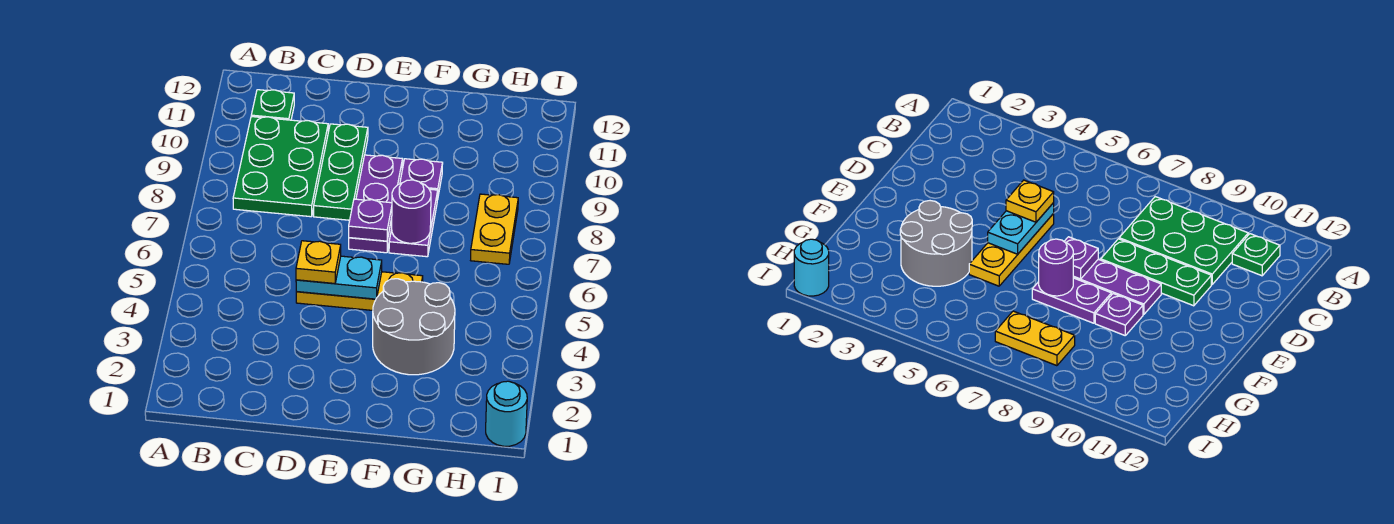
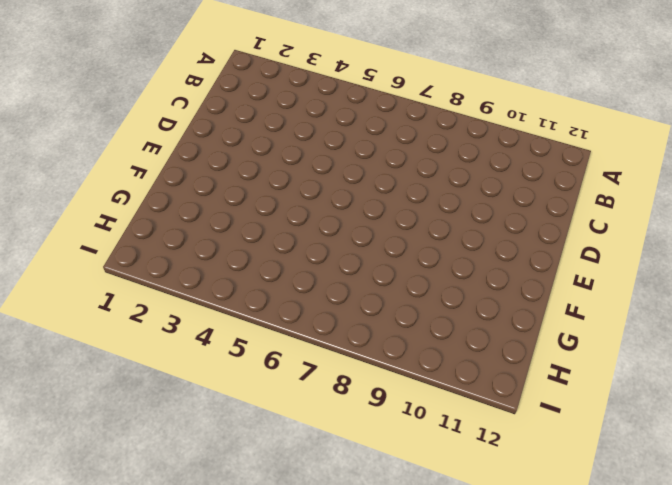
none -> green 2x3 plate [233,117,328,217]
none -> green 1x1 plate [251,90,294,120]
none -> yellow 1x3 plate [296,272,423,310]

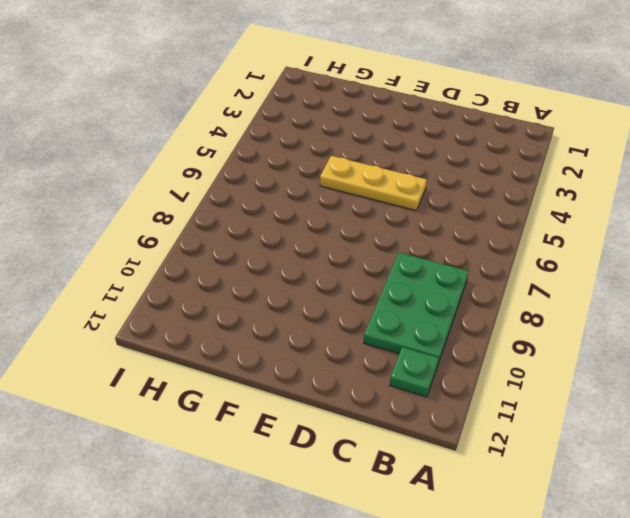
none -> green 1x3 plate [314,124,368,220]
none -> purple 1x3 plate [349,155,403,253]
none -> grey 2x2 round brick [373,279,455,375]

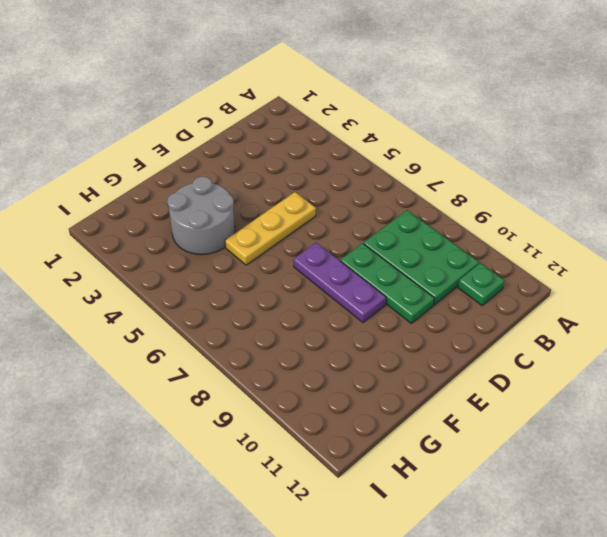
none -> purple 1x2 plate [389,189,438,257]
none -> purple 1x1 plate [400,159,443,195]
none -> yellow 1x2 plate [471,194,518,264]

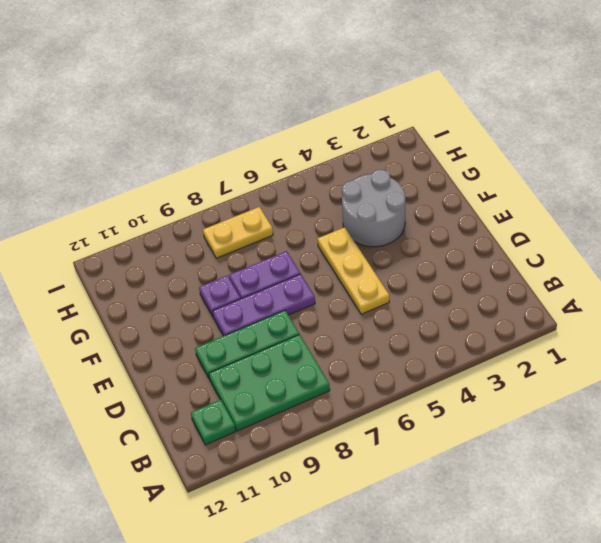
none -> cyan 1x1 round brick [486,381,527,446]
none -> cyan 1x2 plate [296,256,382,299]
none -> purple 1x1 plate [349,199,392,241]

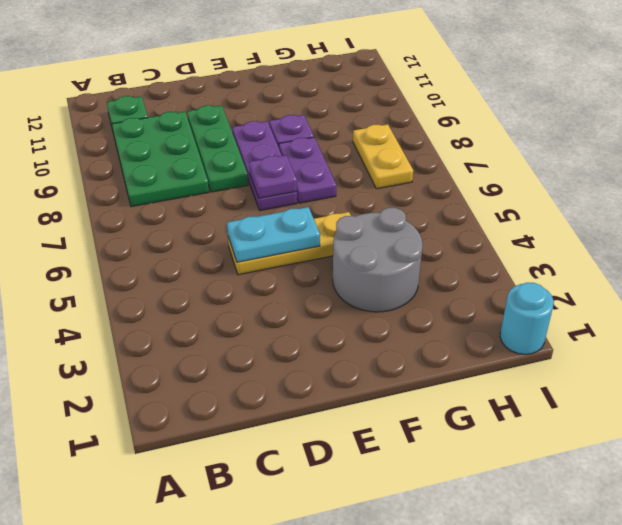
none -> purple 1x1 round brick [392,180,431,243]
none -> yellow 1x1 plate [296,241,341,284]

